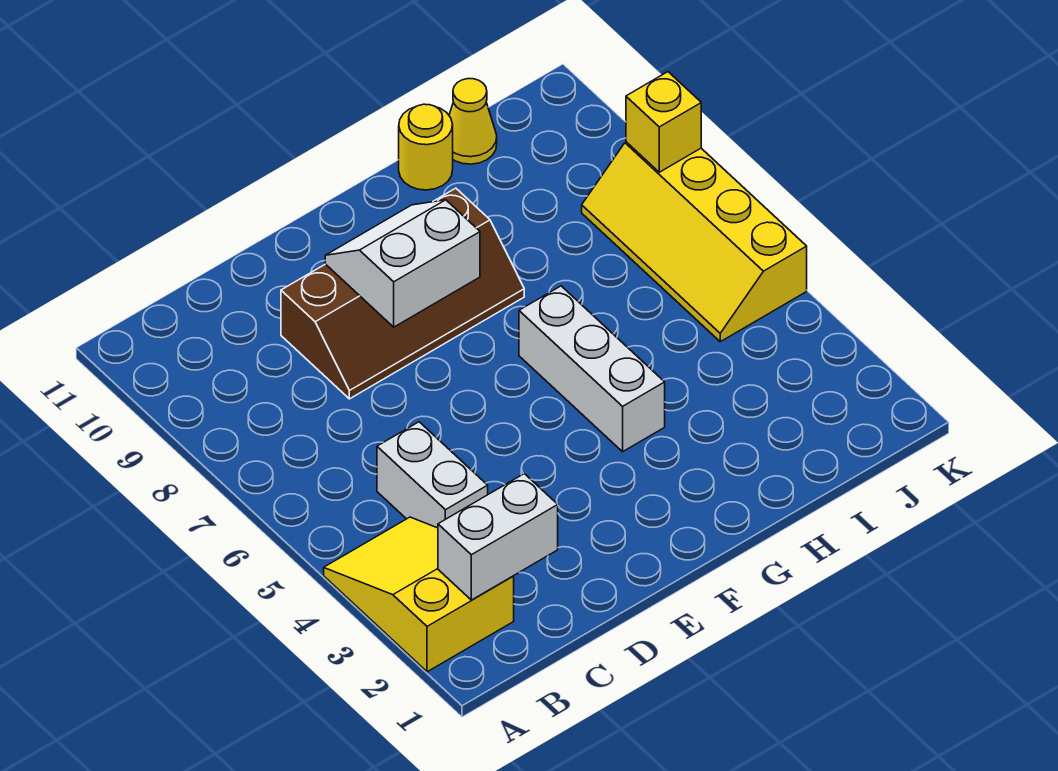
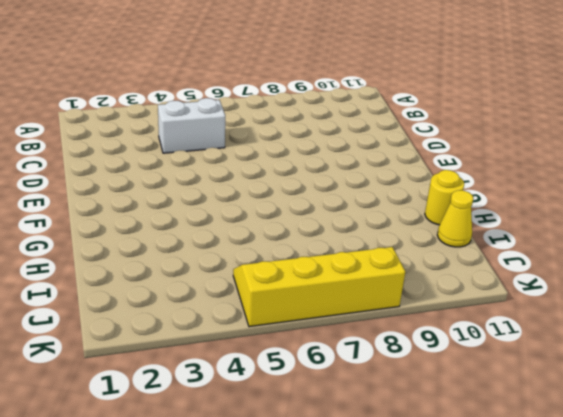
none -> yellow 2x3 slope [324,517,514,672]
none -> brown 2x4 slope [281,188,524,399]

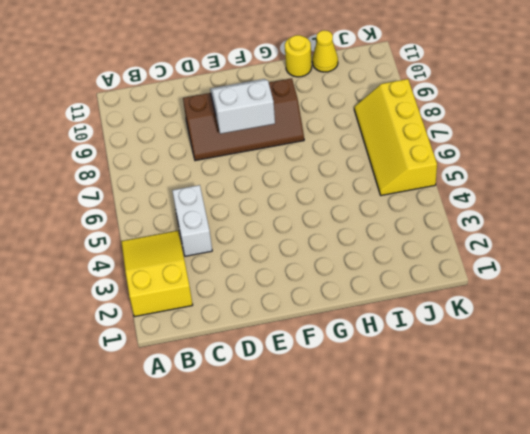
none -> white 1x3 brick [519,286,665,452]
none -> white 1x2 brick [438,474,558,600]

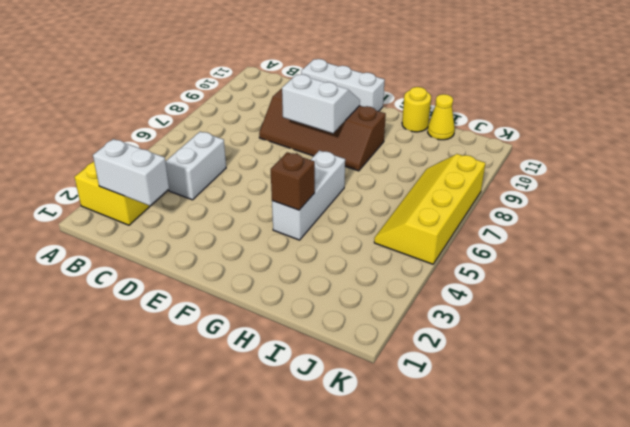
white 1x3 brick [301,59,385,111] -> none
brown 1x1 brick [271,152,315,210] -> none
none -> yellow 1x1 brick [626,72,701,172]

